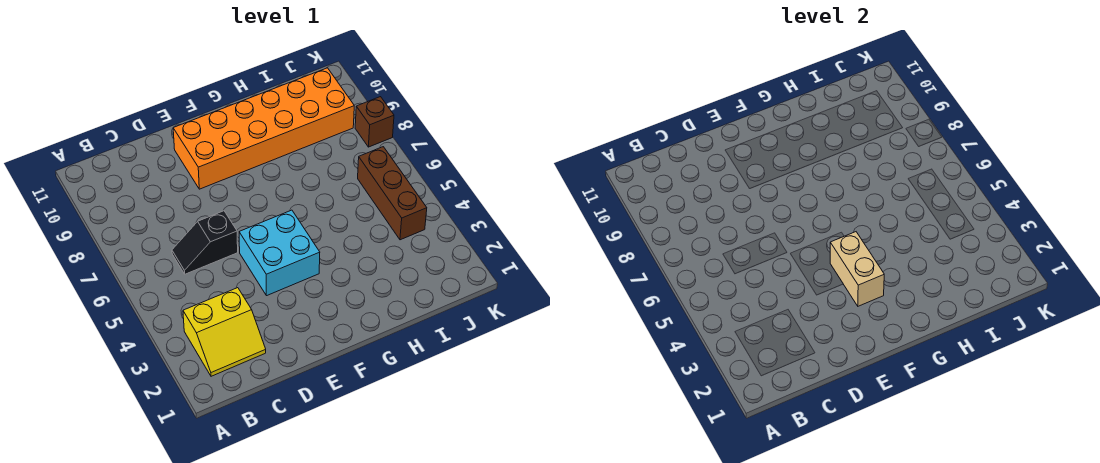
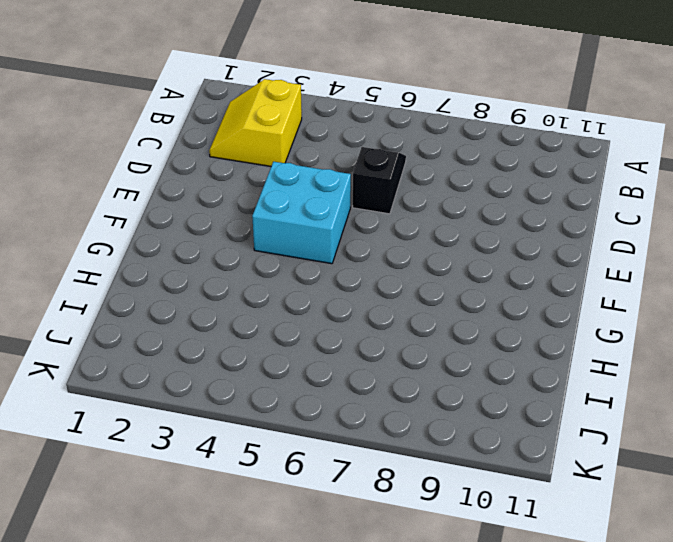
none -> orange 2x6 brick [173,68,354,189]
none -> brown 1x3 brick [358,147,427,240]

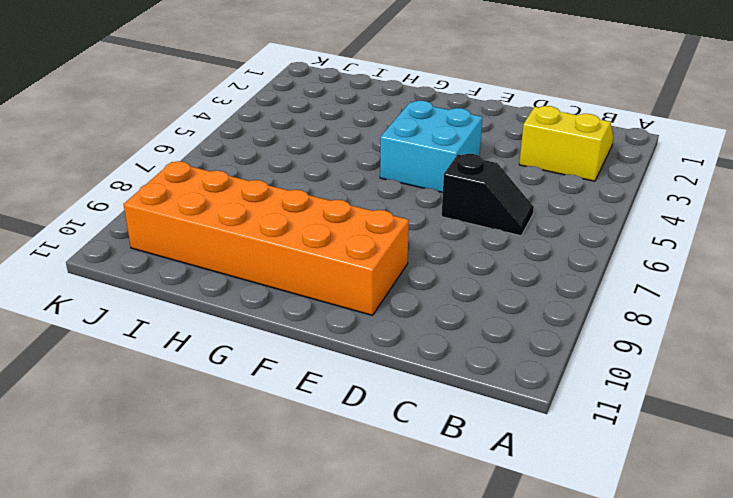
none -> brown 1x3 brick [358,147,427,240]
none -> brown 1x1 brick [355,97,394,147]

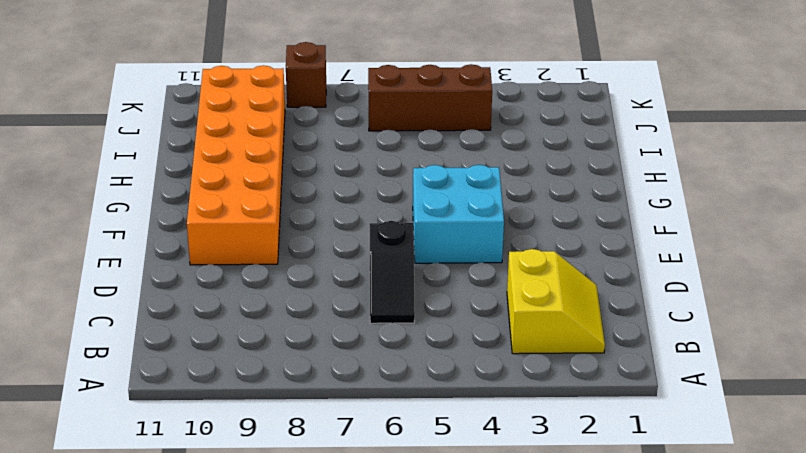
none -> tan 1x2 brick [830,232,884,306]

